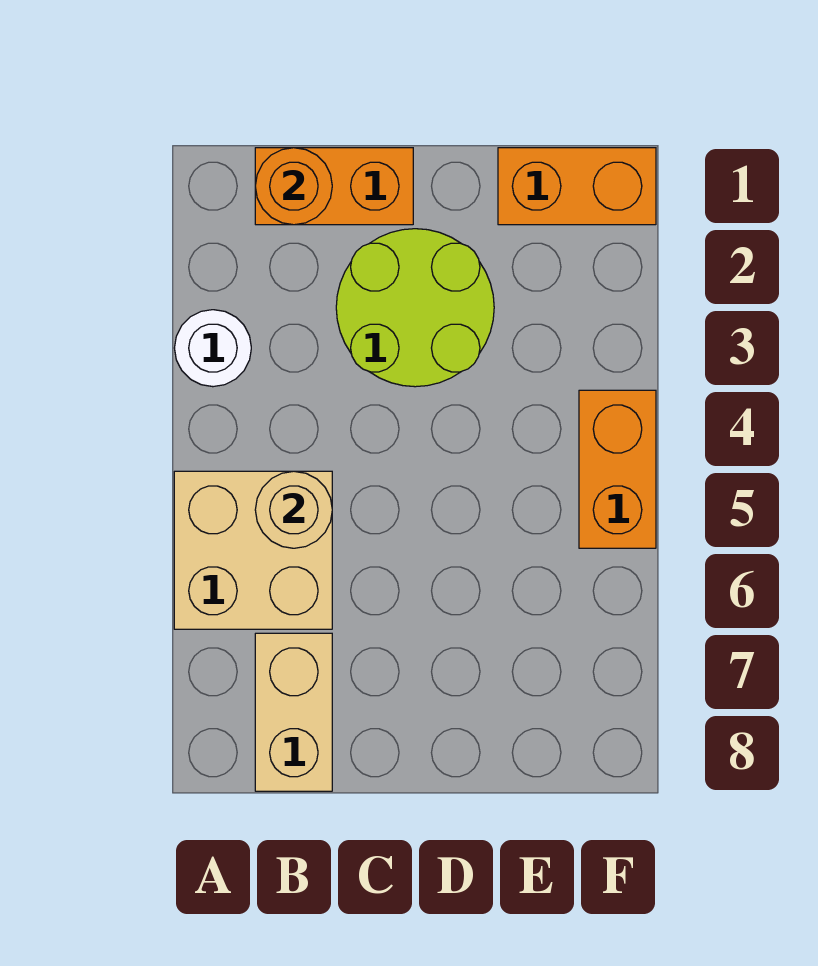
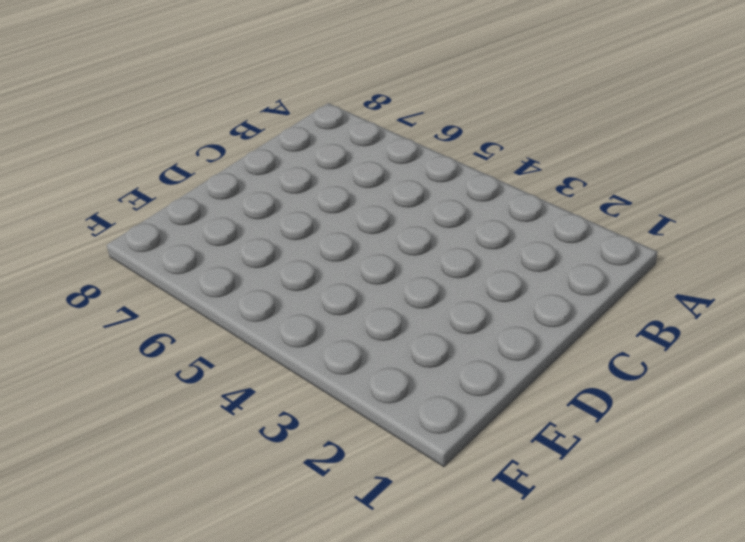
none -> white 1x1 round brick [175,310,251,387]
none -> tan 2x2 brick [174,471,332,629]

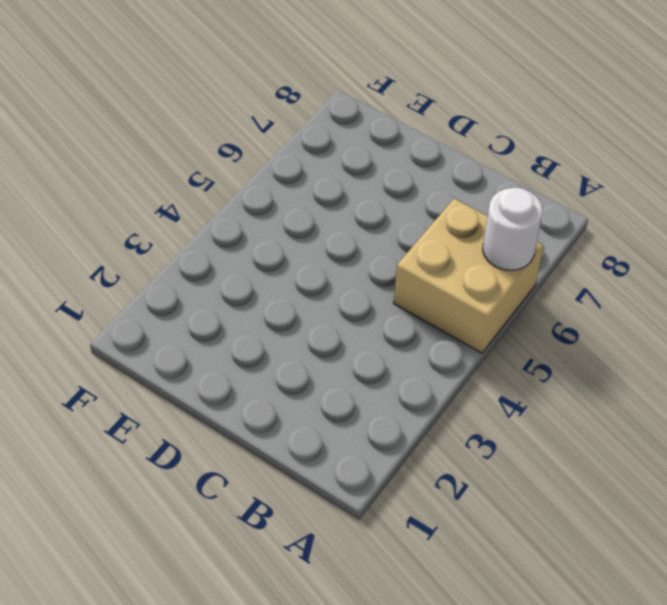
white 1x1 round brick [483,188,543,270] -> white 1x1 round brick moved to [175,310,251,387]
none -> orange 1x2 brick [255,148,413,225]
none -> tan 1x2 brick [255,633,332,791]

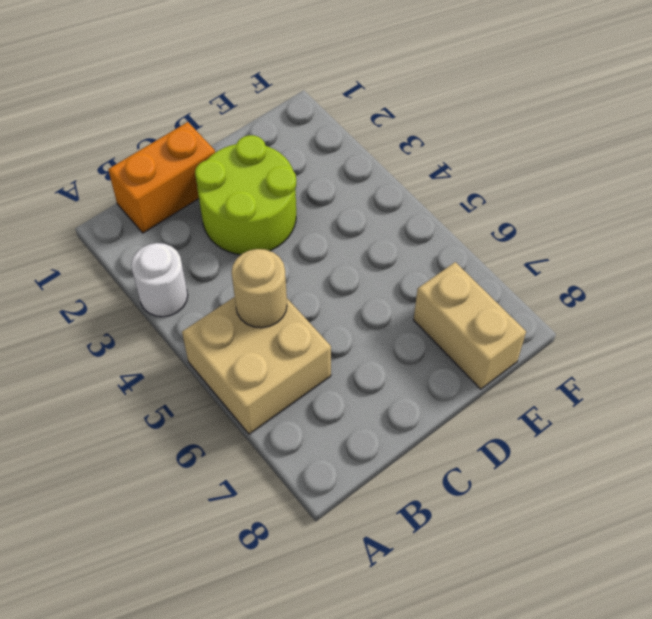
tan 1x2 brick [414,262,526,389] -> tan 1x2 brick moved to [255,633,332,791]
none -> orange 1x2 brick [498,148,656,225]
none -> orange 1x2 brick [579,390,656,548]

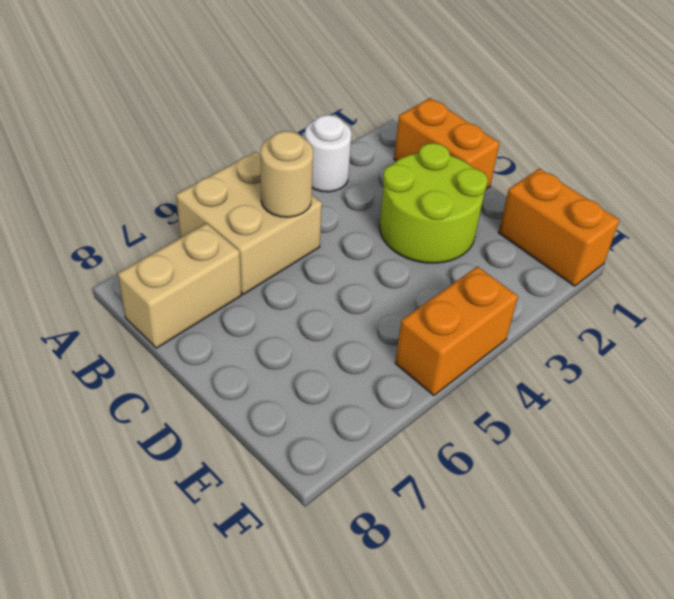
none -> orange 1x1 round brick [255,148,332,225]

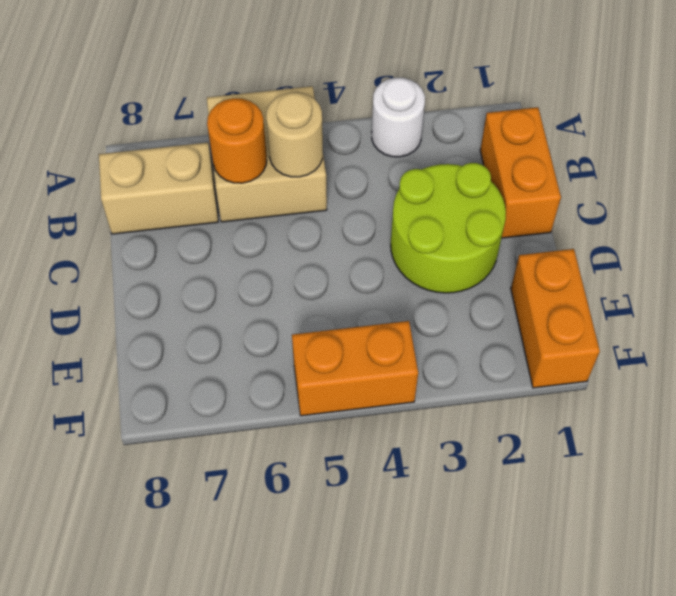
orange 1x1 round brick [207,98,267,183] -> orange 1x1 round brick moved to [255,148,332,225]

